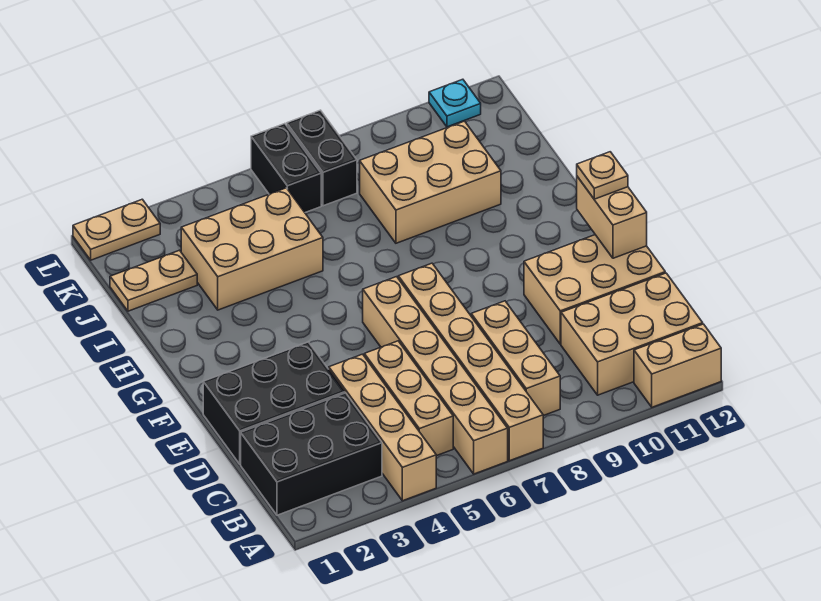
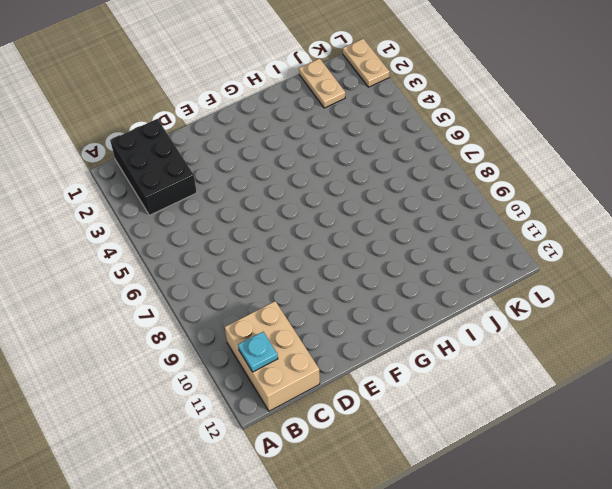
cyan 1x1 plate [238,332,278,372] -> cyan 1x1 plate moved to [429,79,481,127]
none -> tan 1x4 brick [329,354,436,501]
none -> tan 1x6 brick [363,277,508,474]
none -> tan 1x6 brick [398,263,543,461]

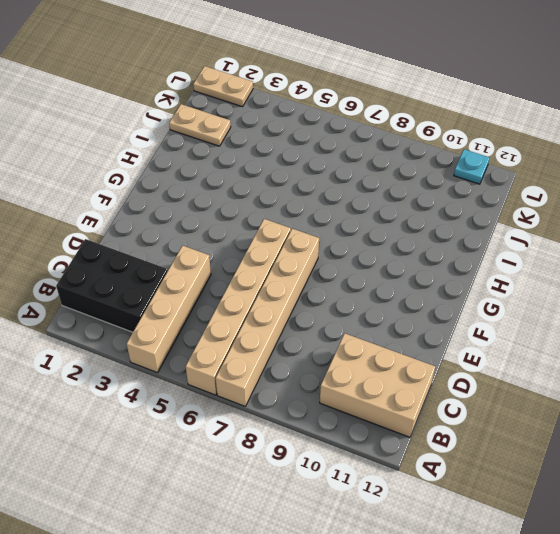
none -> tan 1x2 brick [634,324,721,407]
none -> tan 1x3 brick [364,341,453,456]
none -> tan 1x3 brick [471,301,560,416]

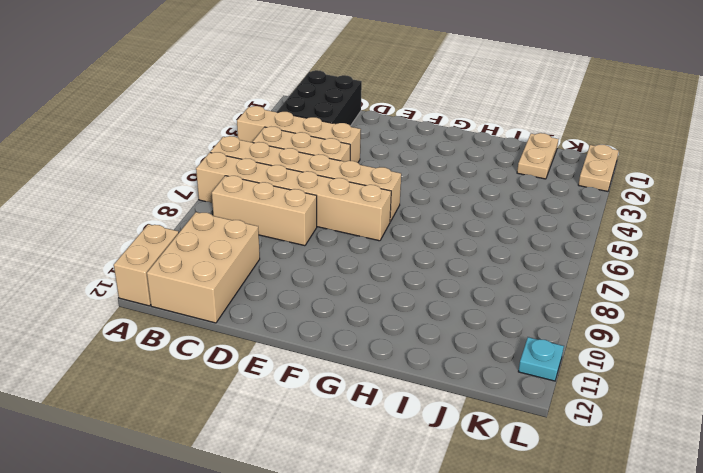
none -> black 2x3 brick [203,342,345,464]
none -> tan 2x3 brick [524,235,665,344]
none -> tan 2x3 brick [181,188,323,310]

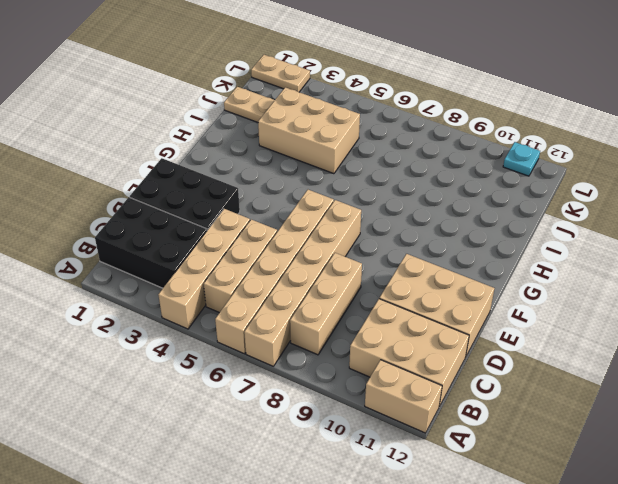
none -> tan 2x3 brick [360,121,501,243]
none -> black 1x2 brick [251,124,321,212]
none -> black 1x2 brick [287,110,357,206]

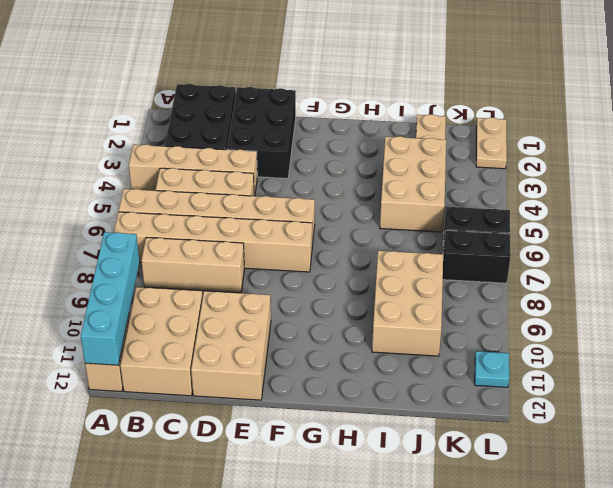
cyan 1x4 brick [81,232,139,365] -> none
none -> tan 1x2 brick [577,177,647,258]
none -> tan 1x1 plate [577,152,628,199]

